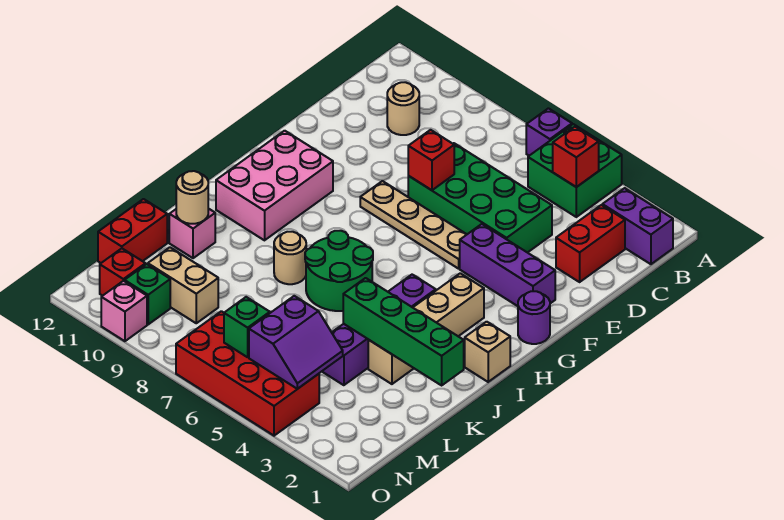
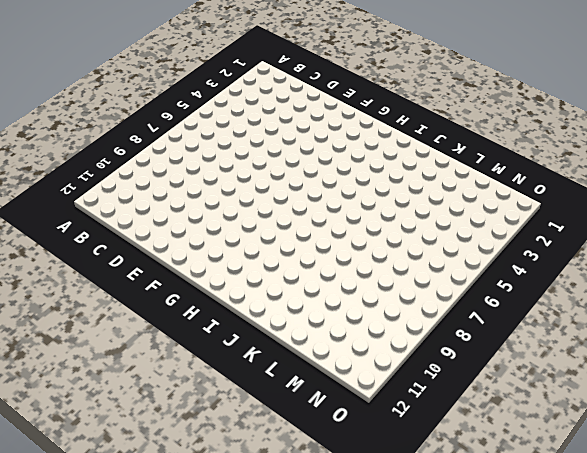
none -> green 2x2 brick [528,124,622,217]
none -> purple 1x1 brick [526,108,572,156]
none -> purple 1x2 brick [602,188,673,264]

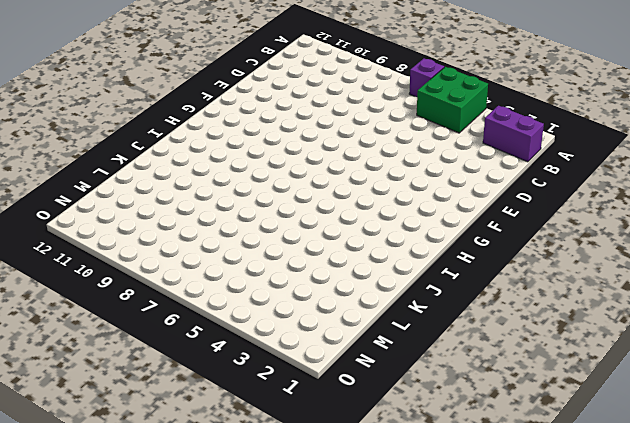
none -> red 1x2 brick [556,205,625,282]
none -> tan 1x1 round brick [387,82,419,135]
none -> green 2x4 brick [408,143,552,253]

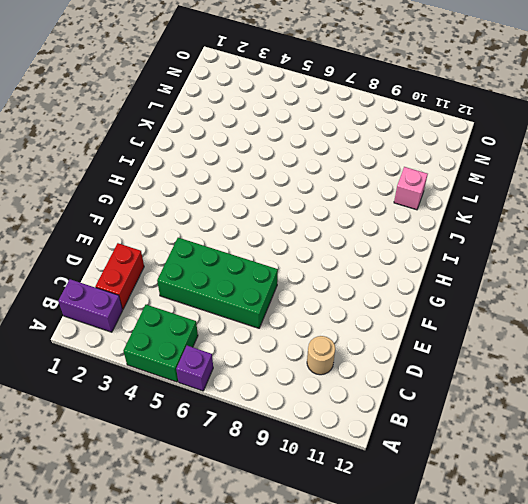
none -> purple 1x3 brick [460,224,555,306]
none -> tan 1x4 plate [360,181,467,269]
none -> purple 1x1 round brick [518,291,550,344]

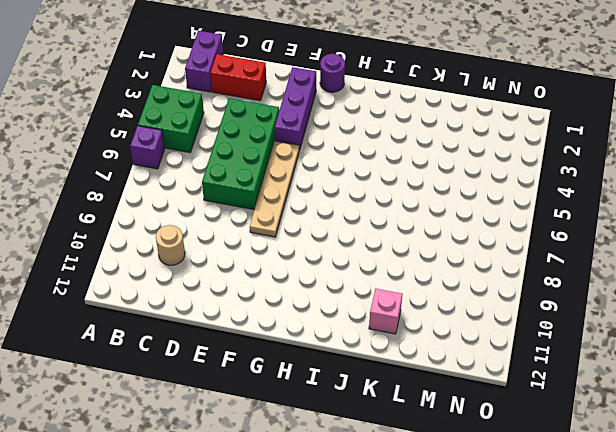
none -> pink 2x3 brick [216,131,333,240]
none -> tan 1x4 brick [368,273,484,384]
none -> tan 1x1 brick [465,322,510,382]

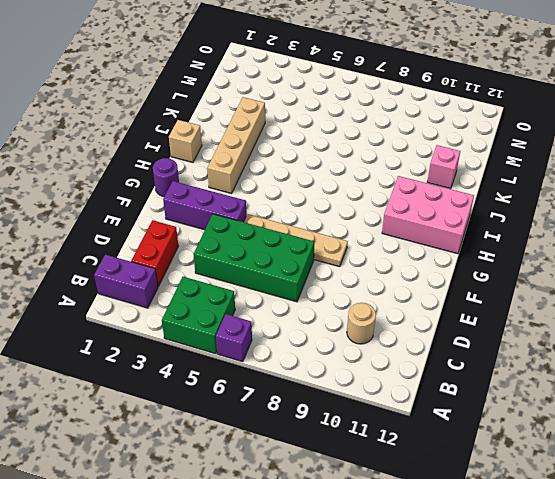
pink 2x3 brick [382,176,474,254] -> pink 2x3 brick turned to [216,131,333,240]
none -> purple 1x4 brick [322,275,436,385]
none -> green 2x2 round brick [305,231,373,311]
none -> tan 1x1 round brick [274,232,306,284]

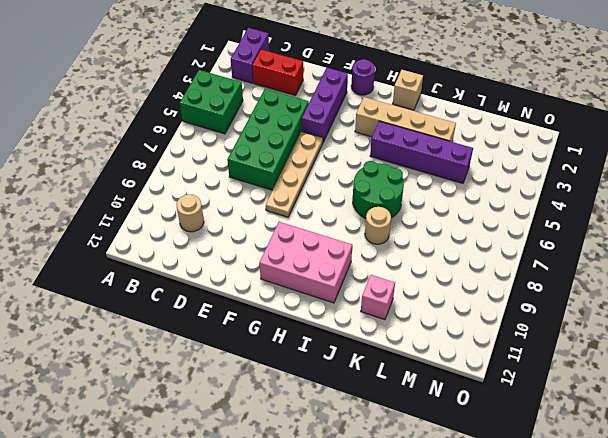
none -> purple 1x1 brick [526,108,572,156]
none -> red 1x2 brick [98,199,167,263]
none -> tan 1x2 brick [148,247,218,323]

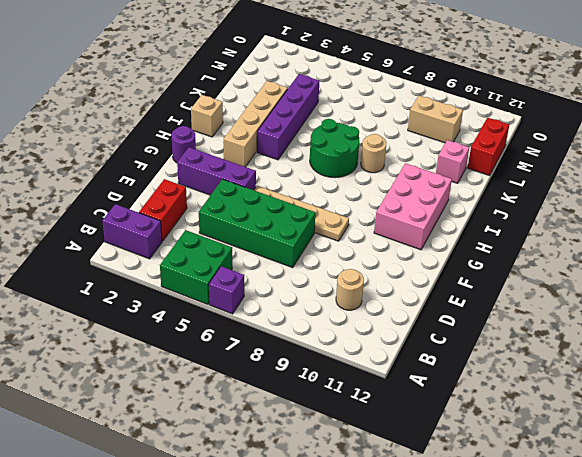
none -> red 2x4 brick [176,311,319,436]
none -> green 1x1 brick [125,264,170,324]
none -> red 1x1 brick [100,248,146,296]

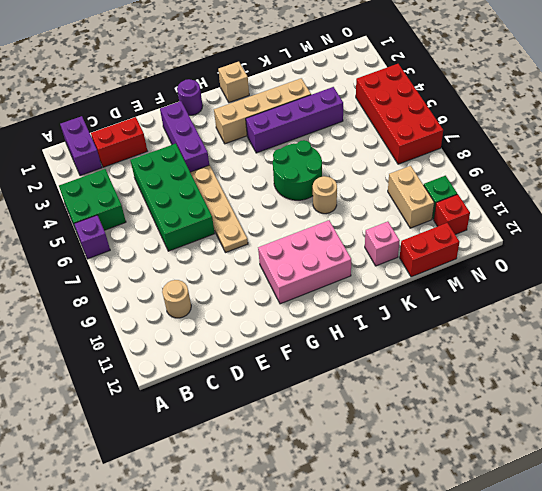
none -> pink 1x1 brick [101,281,147,341]
none -> red 1x1 brick [553,127,599,187]
none -> red 1x1 brick [408,130,454,190]

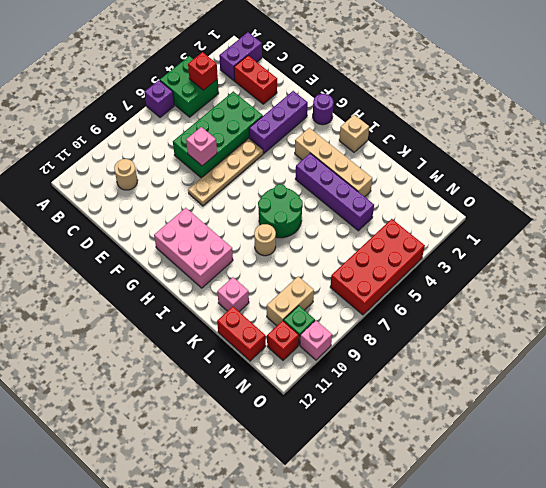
pink 1x1 brick [186,127,217,166] -> red 1x1 brick [408,130,454,190]
none -> green 1x4 brick [343,278,464,385]
none -> tan 1x1 round brick [176,171,208,224]
none -> purple 2x2 slope [249,296,343,389]

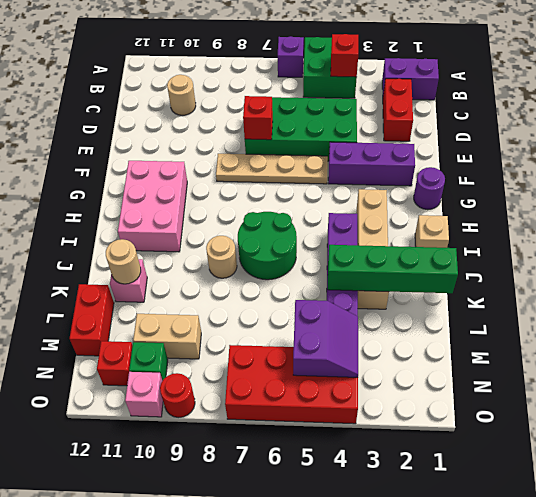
red 1x1 round brick [160,373,195,418] -> none
none -> green 1x1 brick [224,297,270,357]

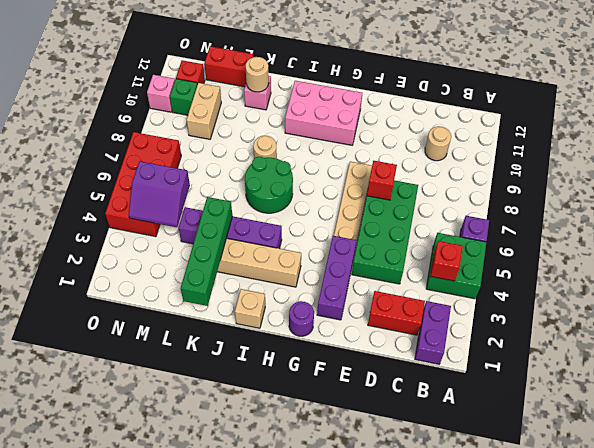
none -> green 1x1 brick [224,297,270,357]

